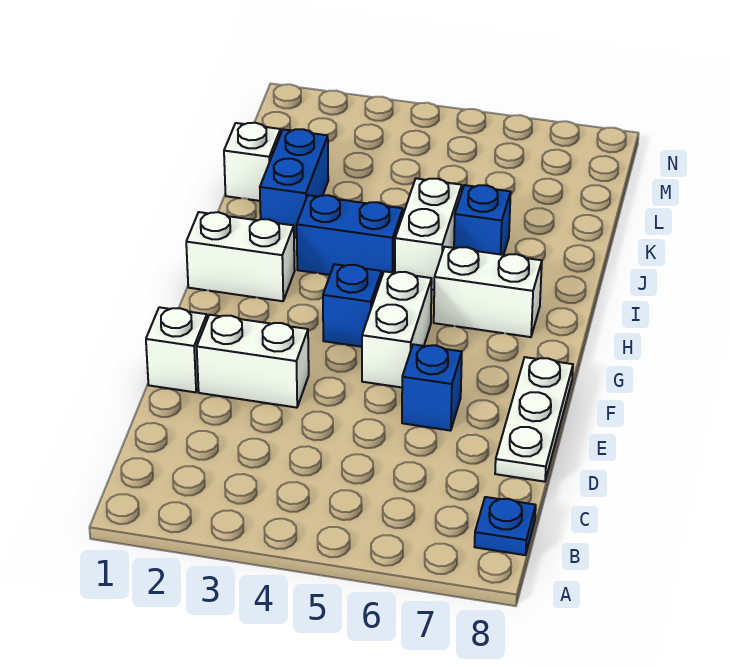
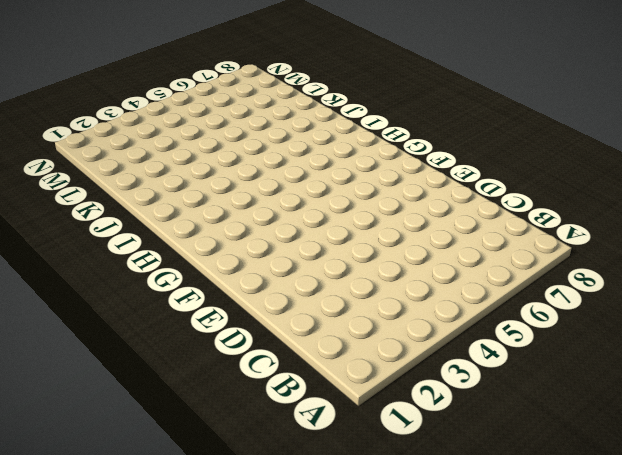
none -> blue 1x1 plate [475,497,536,555]
none -> white 1x3 plate [495,357,573,482]
none -> white 1x1 brick [146,307,207,392]

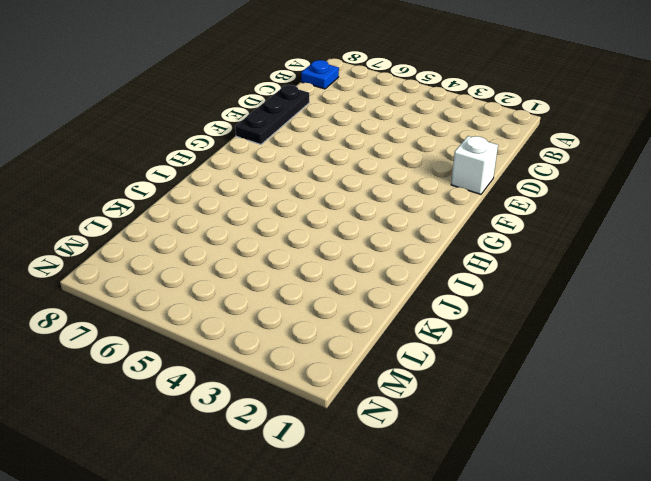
black 1x3 plate [235,85,309,144] -> white 1x3 plate [495,357,573,482]
none -> white 1x2 brick [197,315,309,408]
none -> blue 1x1 brick [402,344,462,431]
none -> white 1x2 brick [362,271,432,388]

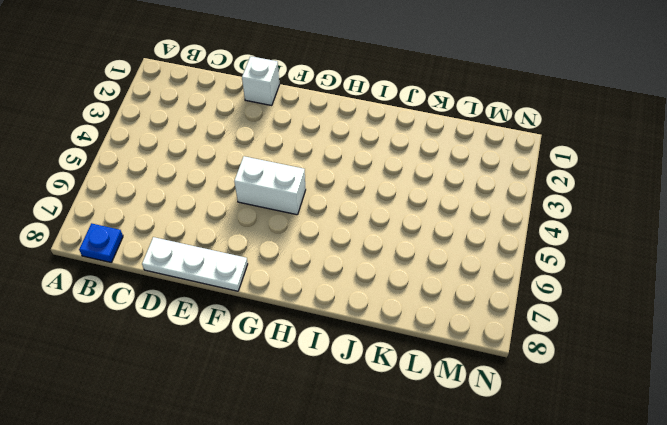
none -> white 1x2 brick [197,315,309,408]
none -> blue 1x1 brick [402,344,462,431]
none -> blue 1x1 brick [323,264,381,347]

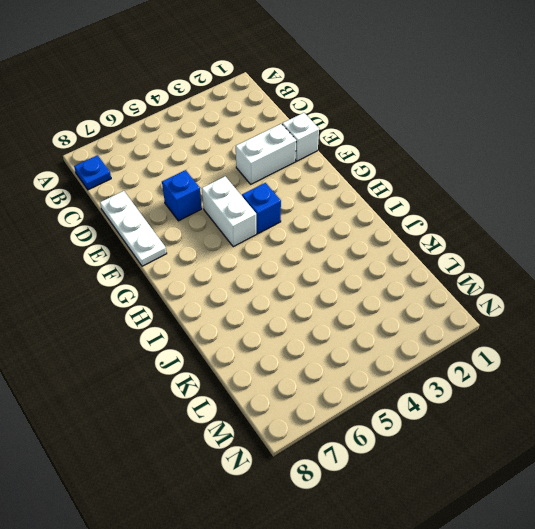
none -> white 1x2 brick [186,212,295,301]
none -> white 1x2 brick [434,247,542,337]
none -> blue 1x2 brick [297,195,403,278]

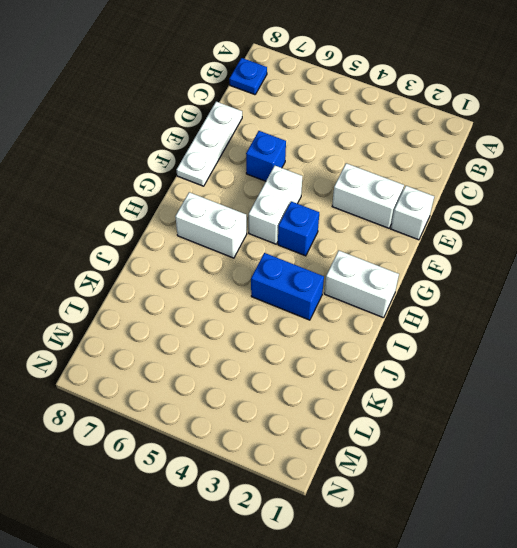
none -> white 1x2 brick [395,178,462,290]
none -> blue 1x2 brick [260,129,328,238]
none -> blue 1x1 brick [454,185,511,255]

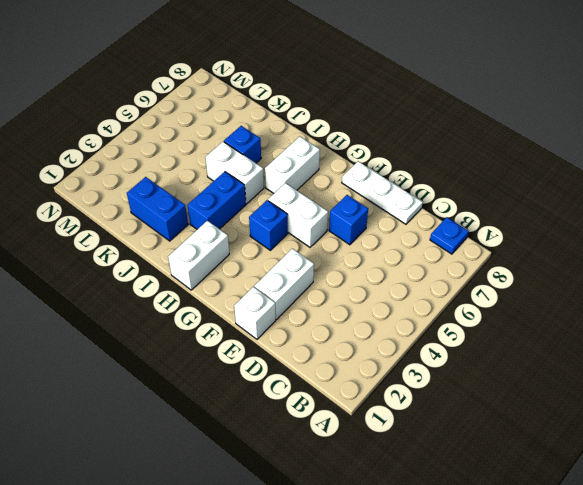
none -> white 1x1 brick [224,123,280,201]

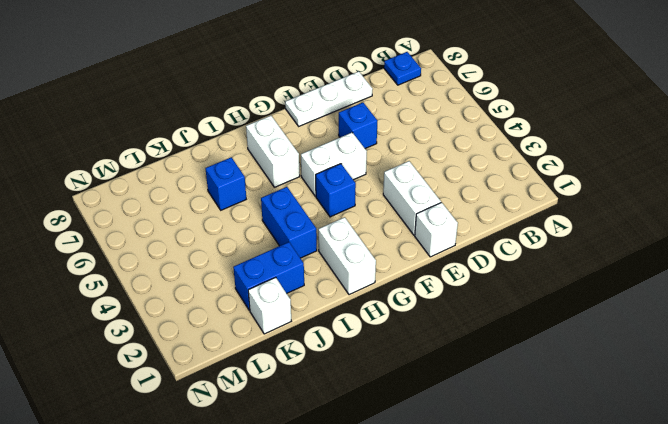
none -> white 1x2 brick [395,178,462,290]

